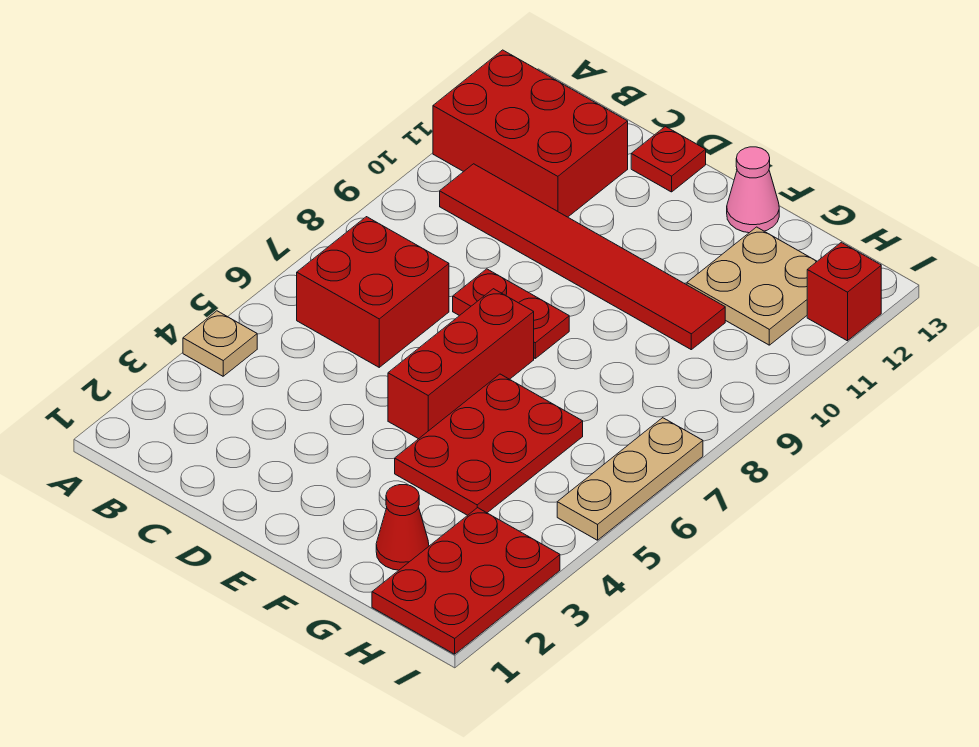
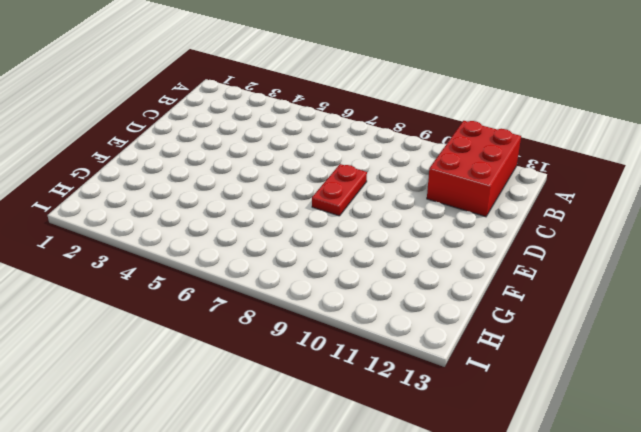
none -> tan 1x1 plate [183,311,257,376]
none -> red 2x2 brick [297,217,449,367]
none -> red 1x6 tile [440,164,725,350]

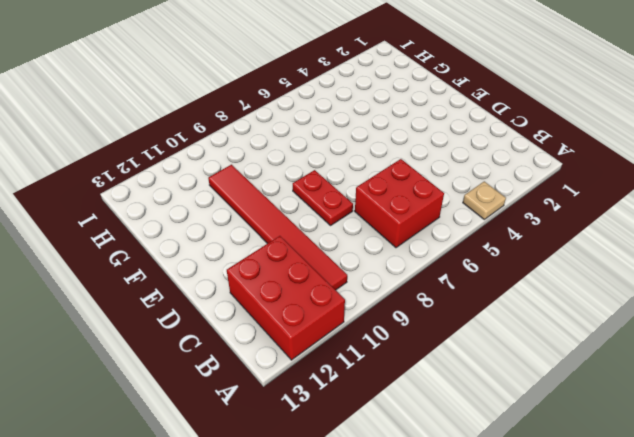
none -> red 1x1 plate [631,126,706,192]
none -> red 1x3 brick [388,289,534,439]
none -> red 2x3 plate [395,374,583,515]

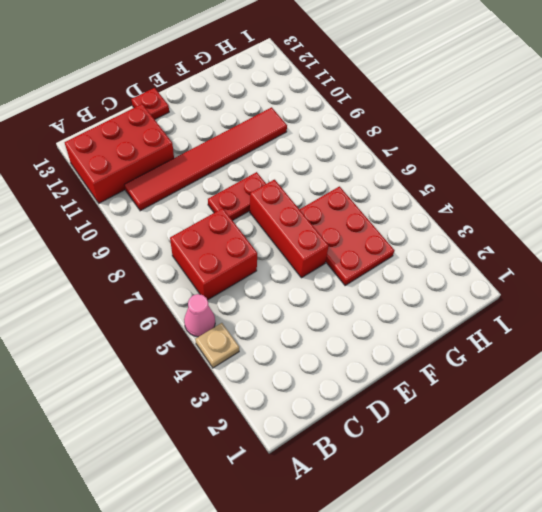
pink 1x1 cone [184,294,215,337] -> pink 1x1 cone moved to [727,147,779,233]
none -> red 1x1 cone [376,485,429,570]
none -> tan 2x2 plate [687,227,817,345]
none -> red 2x3 plate [372,508,560,654]

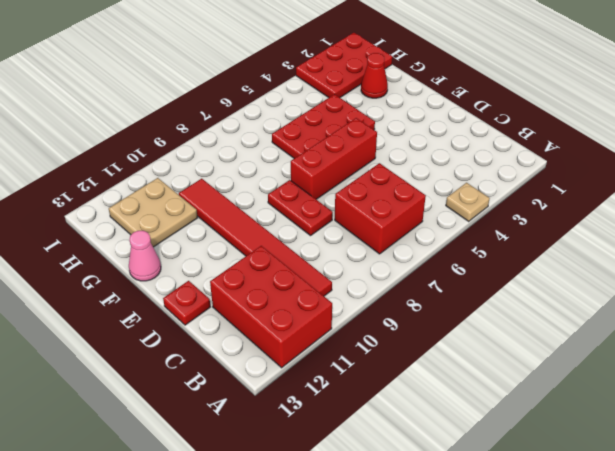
none -> tan 1x3 plate [557,418,703,540]
none -> red 1x1 brick [807,242,881,341]

